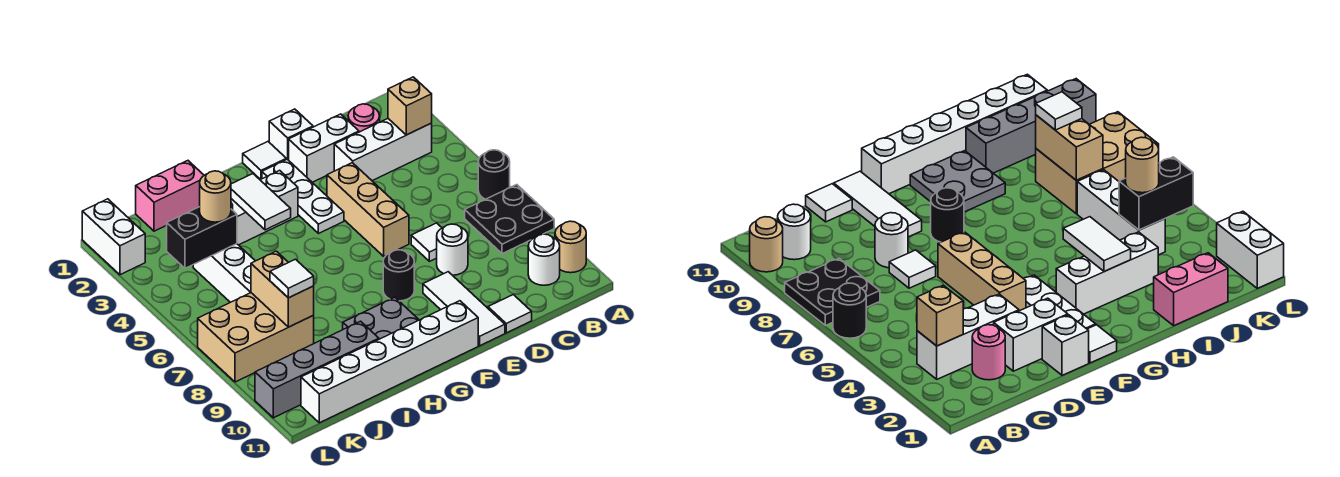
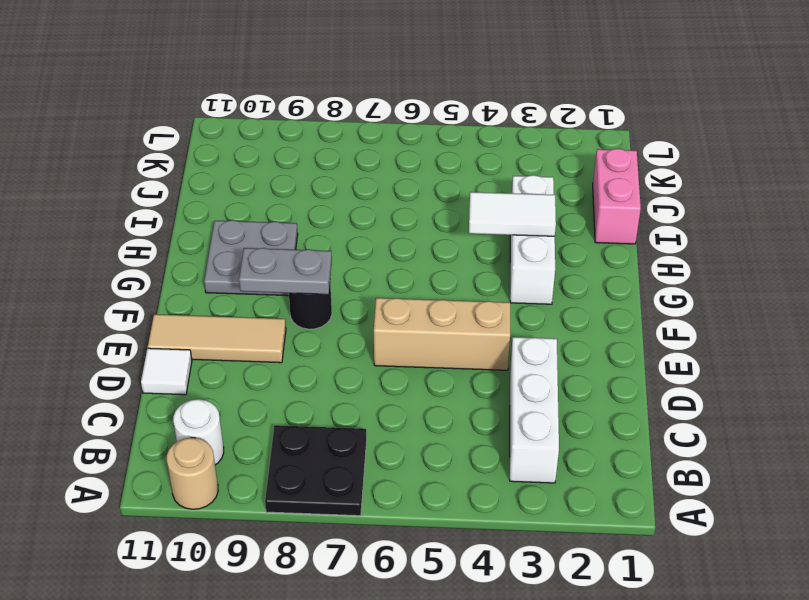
tan 1x3 tile [148,314,286,363] -> white 1x3 tile [423,272,505,346]
grey 1x2 plate [239,248,332,294] -> none
none -> black 1x1 round brick [478,150,510,199]
none -> pink 1x1 round brick [348,104,380,132]
none -> white 1x2 brick [289,114,359,182]
none -> white 1x1 tile [411,223,442,261]

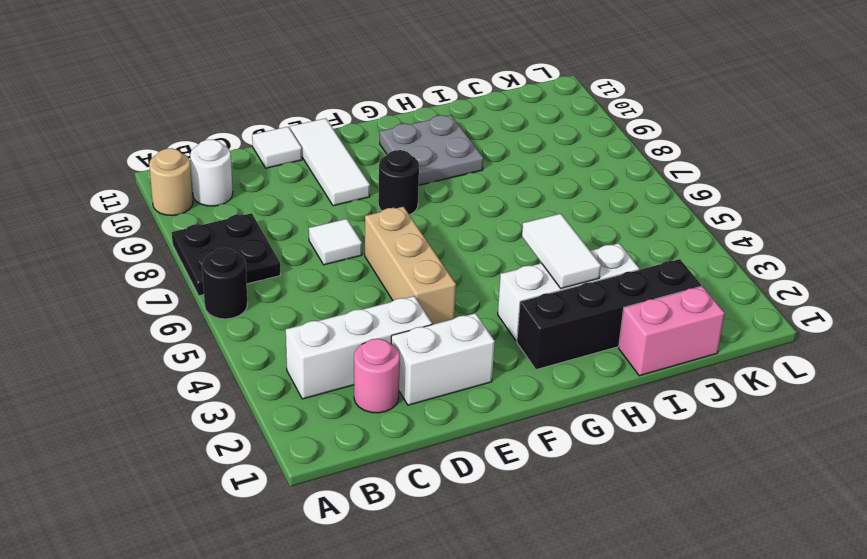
black 1x4 brick [517,259,701,370] -> none
none -> white 1x1 round brick [437,224,468,275]
none -> white 1x1 brick [269,109,313,160]
none -> white 1x1 tile [243,142,286,180]
none -> white 1x3 plate [262,159,344,234]

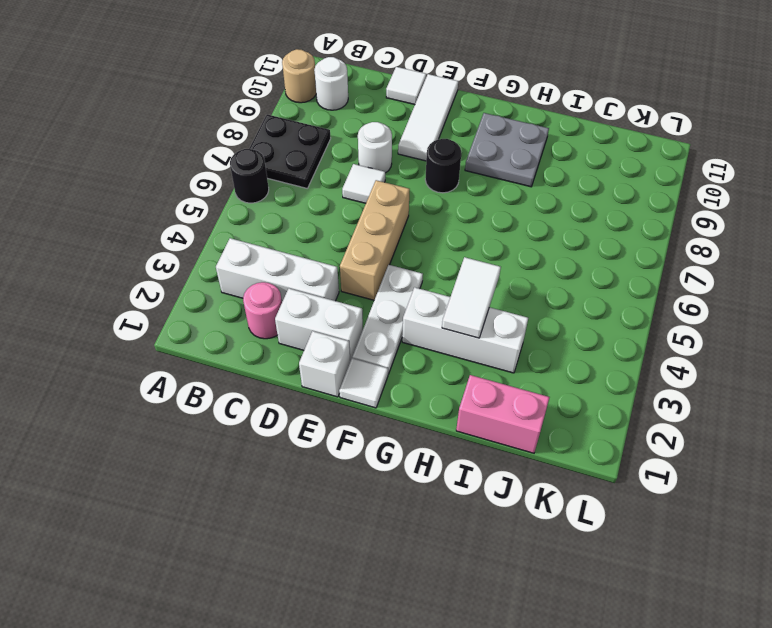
none -> white 1x6 brick [301,301,478,423]
none -> grey 1x4 brick [255,321,379,418]
none -> white 1x3 brick [193,244,255,302]
none -> tan 2x3 brick [198,293,314,382]

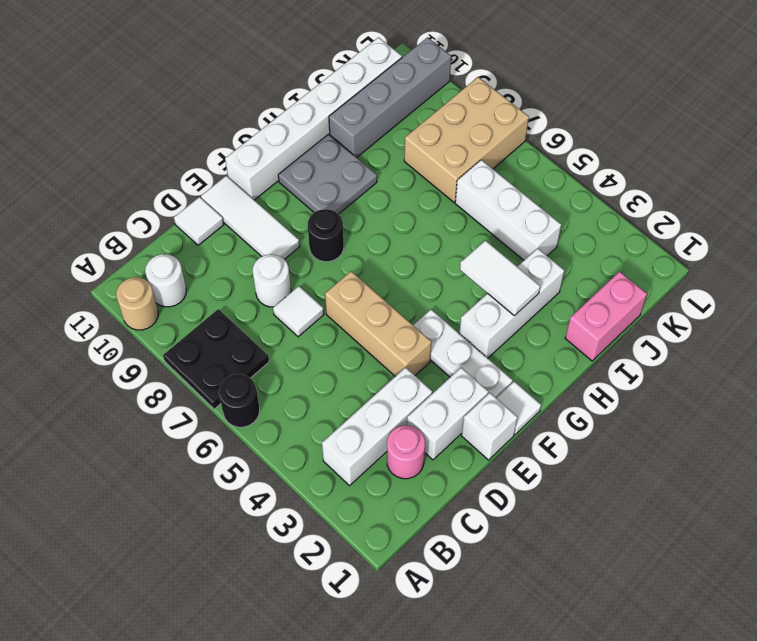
none -> white 1x2 brick [82,199,145,275]
none -> tan 1x1 brick [388,77,432,135]
none -> black 1x2 brick [167,207,237,268]
none -> tan 1x2 brick [251,251,314,327]

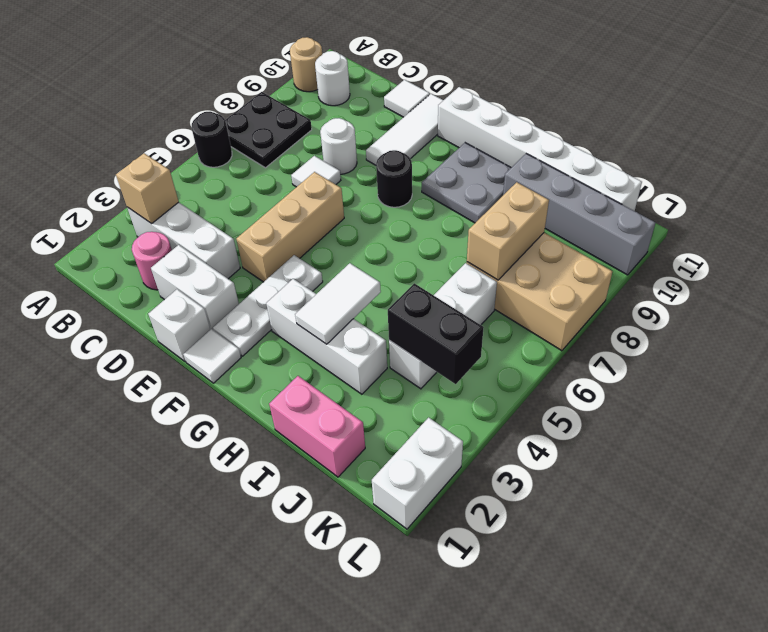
none -> tan 1x1 round brick [200,171,231,222]
none -> white 1x1 tile [270,259,314,298]

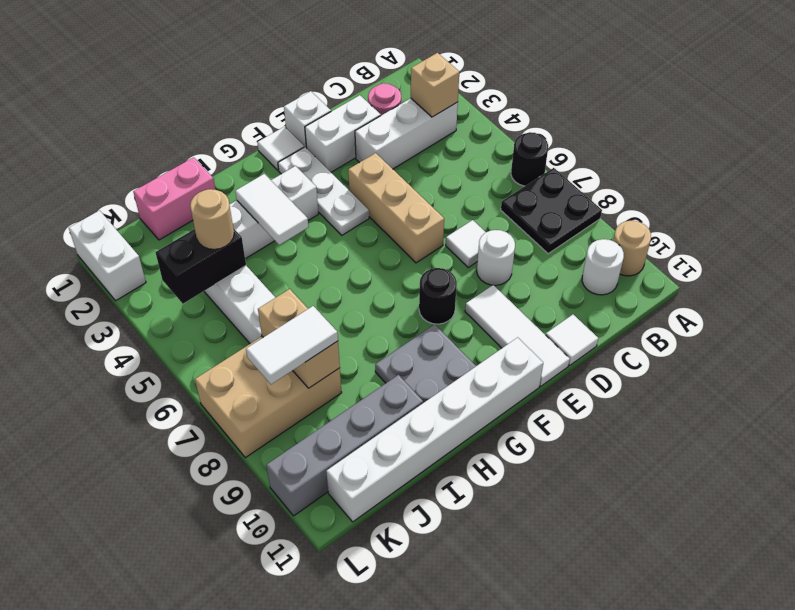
white 1x2 tile [246,306,338,384] -> white 1x1 tile [270,259,314,298]

